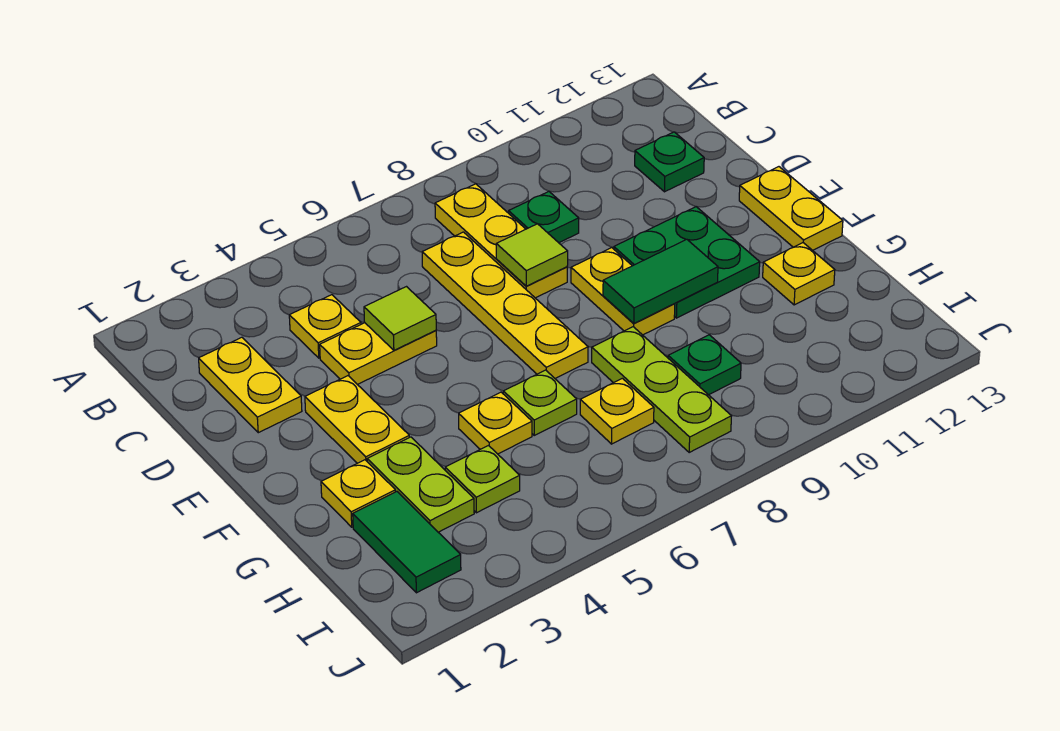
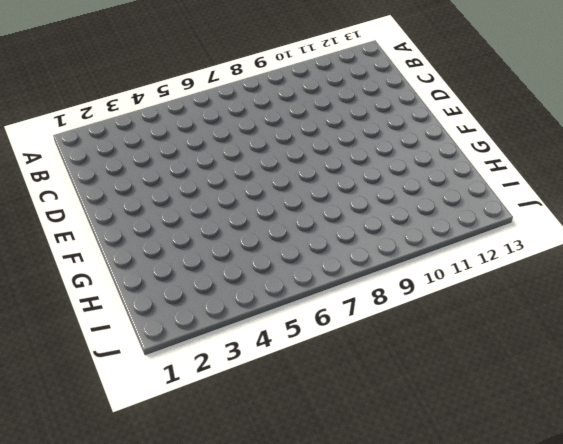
none -> yellow 1x3 plate [435,184,567,298]
none -> yellow 1x2 plate [199,337,302,433]
none -> yellow 1x1 plate [289,295,361,358]

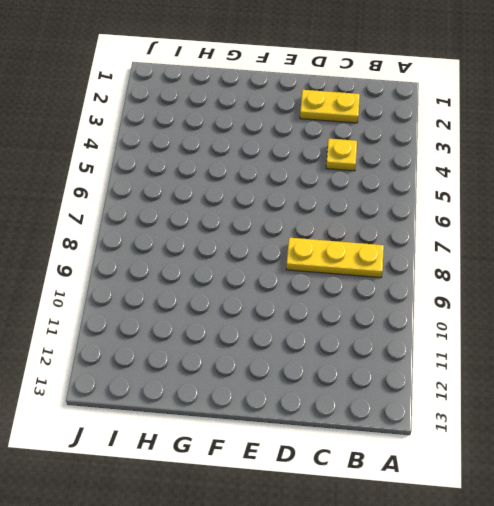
none -> yellow 1x4 plate [422,232,588,378]
none -> green 1x1 plate [509,192,579,243]
none -> green 1x1 plate [635,132,704,192]

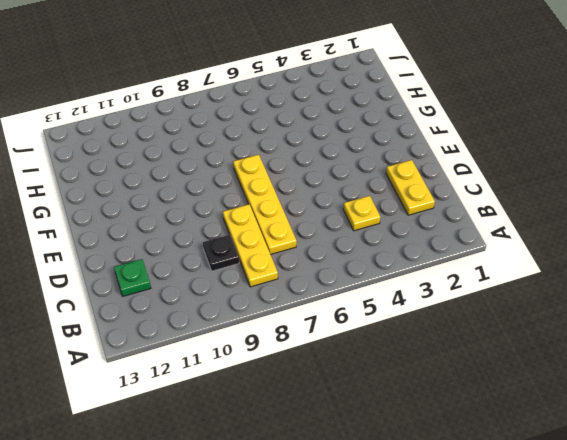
black 1x1 plate [203,235,239,271] -> green 1x1 plate [509,192,579,243]
none -> yellow 1x2 plate [320,323,437,385]
none -> yellow 1x2 plate [305,376,409,463]
none -> yellow 1x2 plate [571,248,675,335]

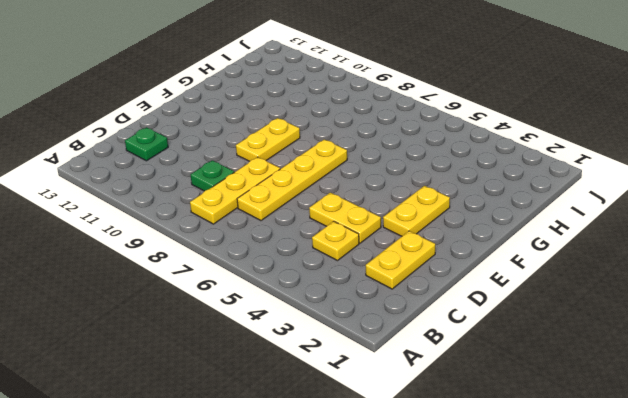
none -> green 2x2 plate [614,207,760,318]
none -> yellow 1x2 plate [739,167,843,250]
none -> yellow 1x1 plate [321,460,396,527]

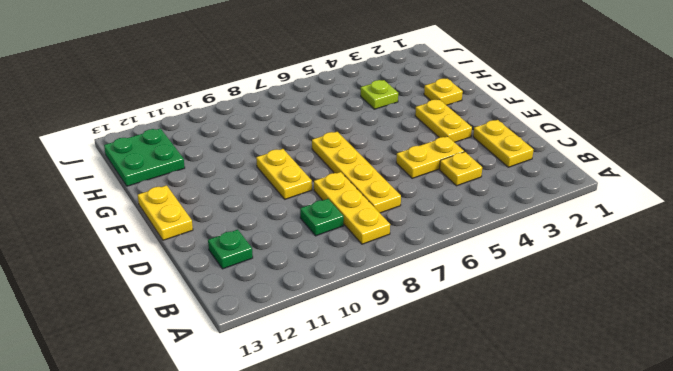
green 2x2 plate [104,129,185,186] -> green 2x2 plate moved to [614,207,760,318]
none -> lime 1x2 plate [367,437,474,532]
none -> yellow 1x1 plate [459,392,532,454]
none -> lime 1x1 plate [503,370,577,435]

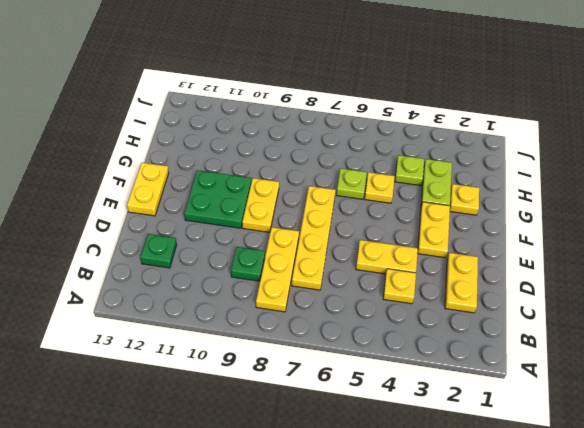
none -> lime 1x3 plate [592,327,731,452]
none -> yellow 1x1 plate [763,243,835,305]
none -> green 1x2 tile [353,492,461,593]

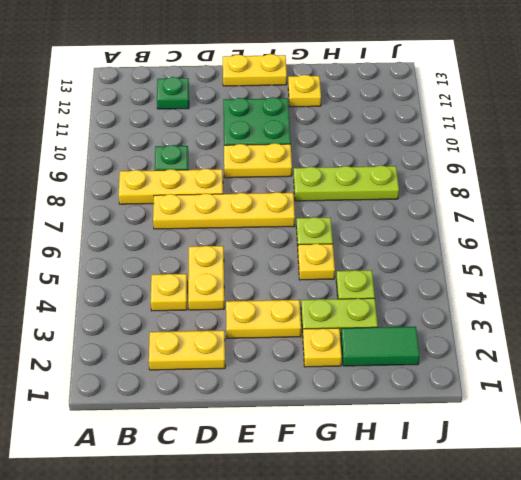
none -> yellow 1x1 plate [580,378,654,444]
none -> green 1x1 plate [668,335,741,395]
none -> lime 1x1 tile [364,287,436,350]

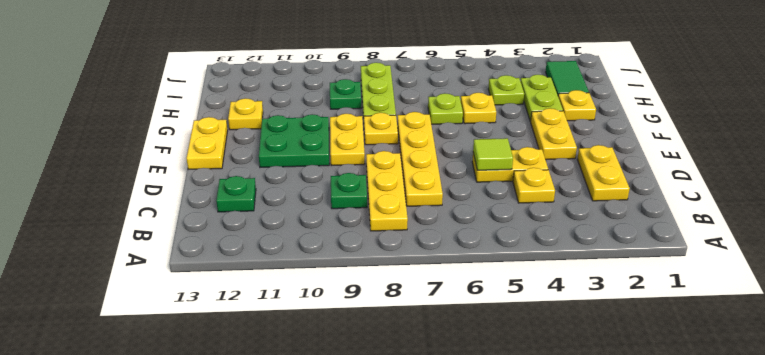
yellow 1x1 plate [364,113,398,145] -> yellow 1x1 plate moved to [580,378,654,444]
none -> lime 1x1 tile [496,224,568,286]
none -> green 1x2 tile [603,239,718,324]

